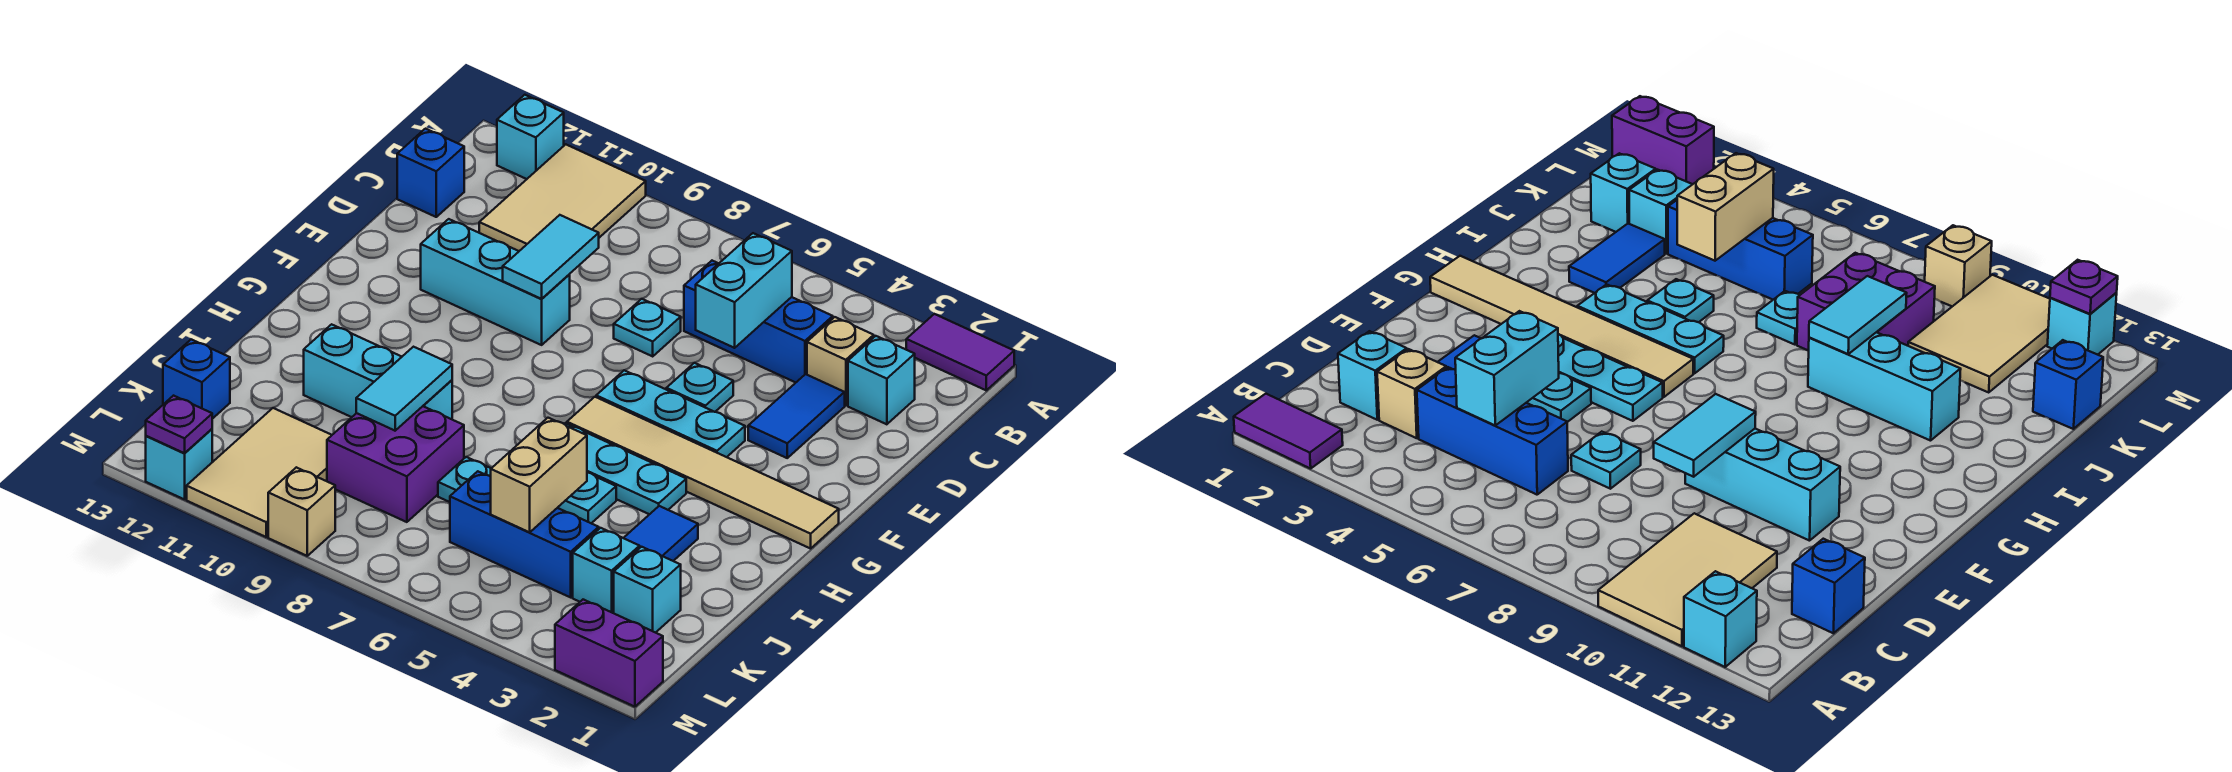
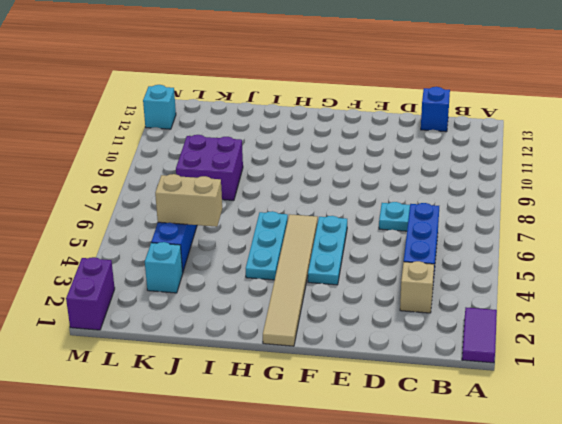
none -> tan 2x3 tile [479,144,646,251]
none -> cyan 1x1 brick [497,95,564,179]
none -> cyan 1x1 brick [848,336,915,424]
none -> blue 1x2 tile [748,374,845,458]

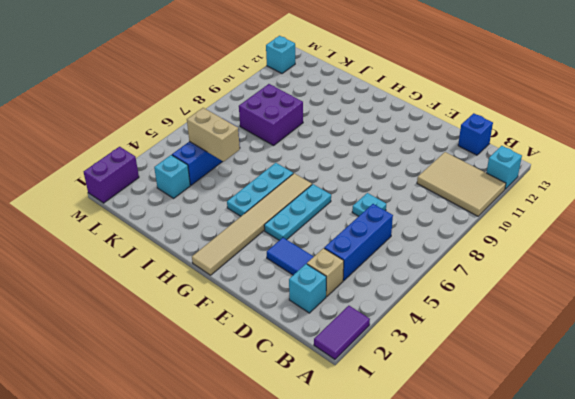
none -> cyan 1x1 plate [666,363,733,412]
none -> cyan 1x3 brick [421,219,570,345]
none -> blue 1x2 tile [624,506,698,561]
none -> cyan 1x1 plate [558,472,616,523]

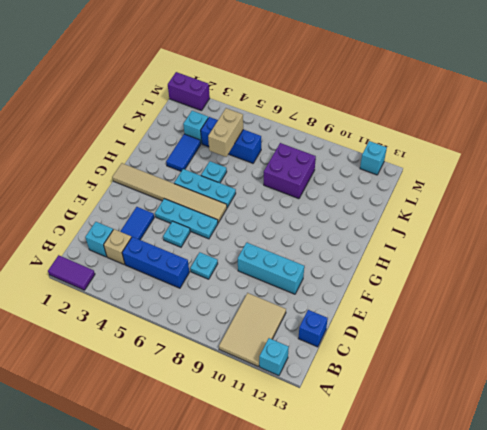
none -> cyan 1x3 brick [304,324,452,419]
none -> cyan 1x1 plate [438,457,491,502]
none -> cyan 1x1 brick [614,547,681,633]
none -> tan 2x3 tile [187,408,332,537]

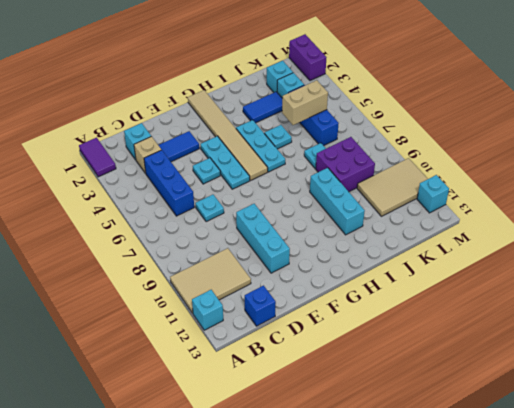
none -> blue 1x1 brick [163,340,230,419]
none -> tan 1x1 brick [268,467,335,556]
none -> cyan 1x2 brick [696,233,792,348]
none -> cyan 1x2 tile [503,215,599,299]

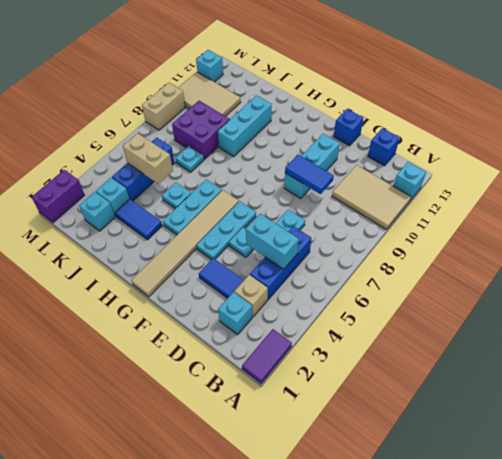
blue 1x2 tile [285,154,334,194] -> cyan 1x2 tile [503,215,599,299]
blue 1x1 brick [334,109,364,146] -> blue 1x1 brick moved to [163,340,230,419]
tan 1x2 brick [142,83,185,130] -> tan 1x1 brick [268,467,335,556]
none -> cyan 1x2 tile [356,347,452,431]
none -> purple 1x1 plate [146,396,212,453]

